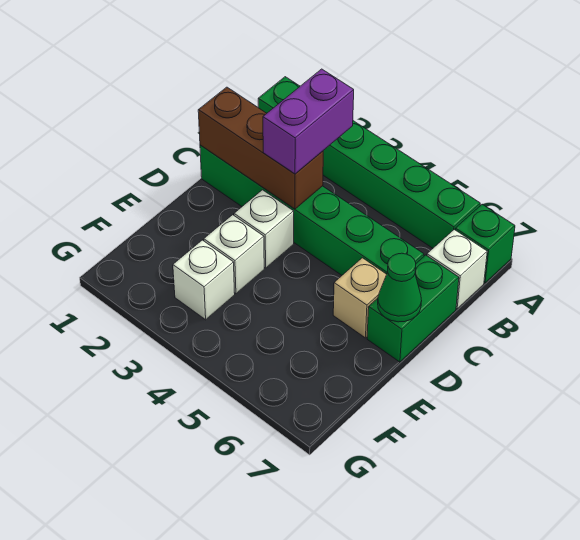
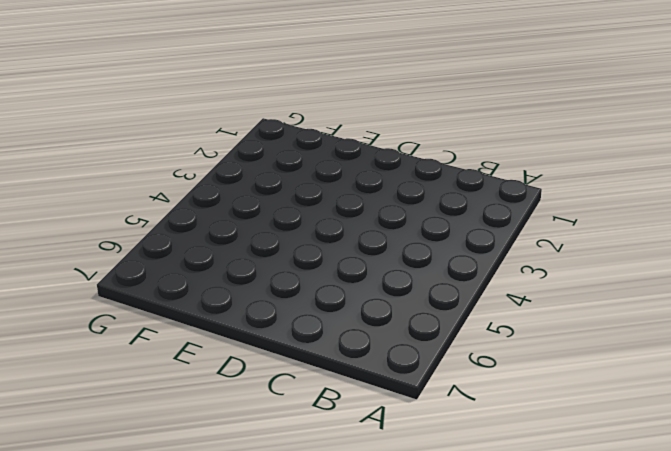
none -> green 1x6 brick [258,77,480,248]
none -> green 1x1 brick [455,204,515,283]
none -> white 1x1 brick [427,230,487,309]

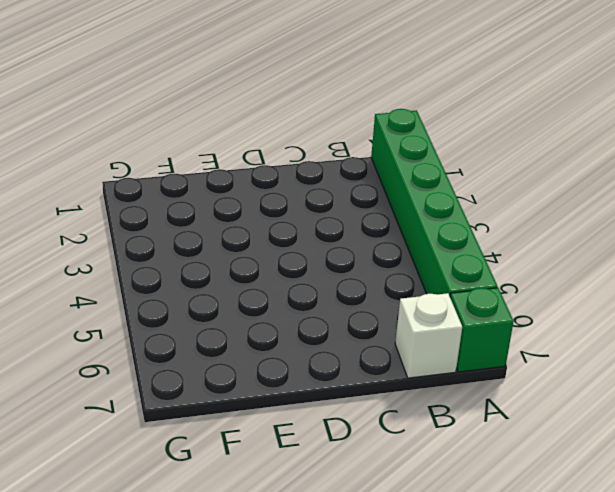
none -> green 1x6 brick [200,145,424,275]
none -> green 1x2 brick [367,255,459,362]
none -> white 1x1 brick [234,190,294,268]

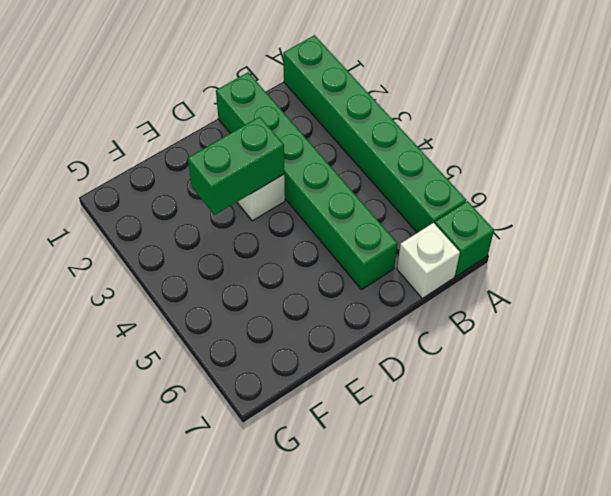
green 1x2 brick [188,117,284,215] -> green 1x2 brick moved to [367,255,459,362]
none -> tan 1x1 brick [333,258,387,338]
none -> white 1x1 brick [204,215,264,294]
none -> white 1x1 brick [173,240,235,320]

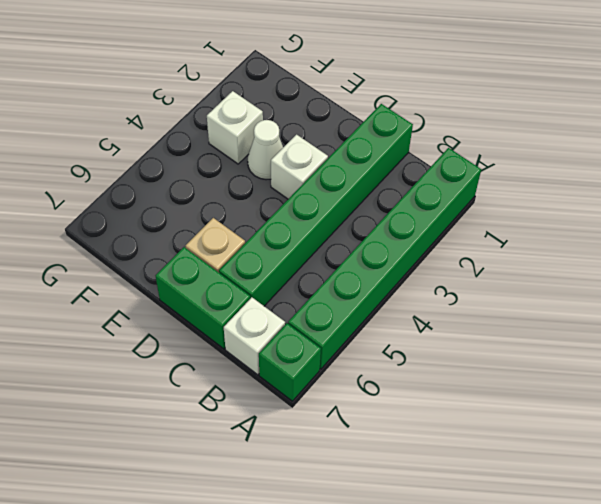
white 1x1 cone [248,120,283,180] -> white 1x1 brick [204,215,264,294]
none -> brown 1x3 brick [198,87,323,209]
none -> green 1x1 cone [378,253,422,322]
none -> purple 1x2 brick [263,69,354,174]

